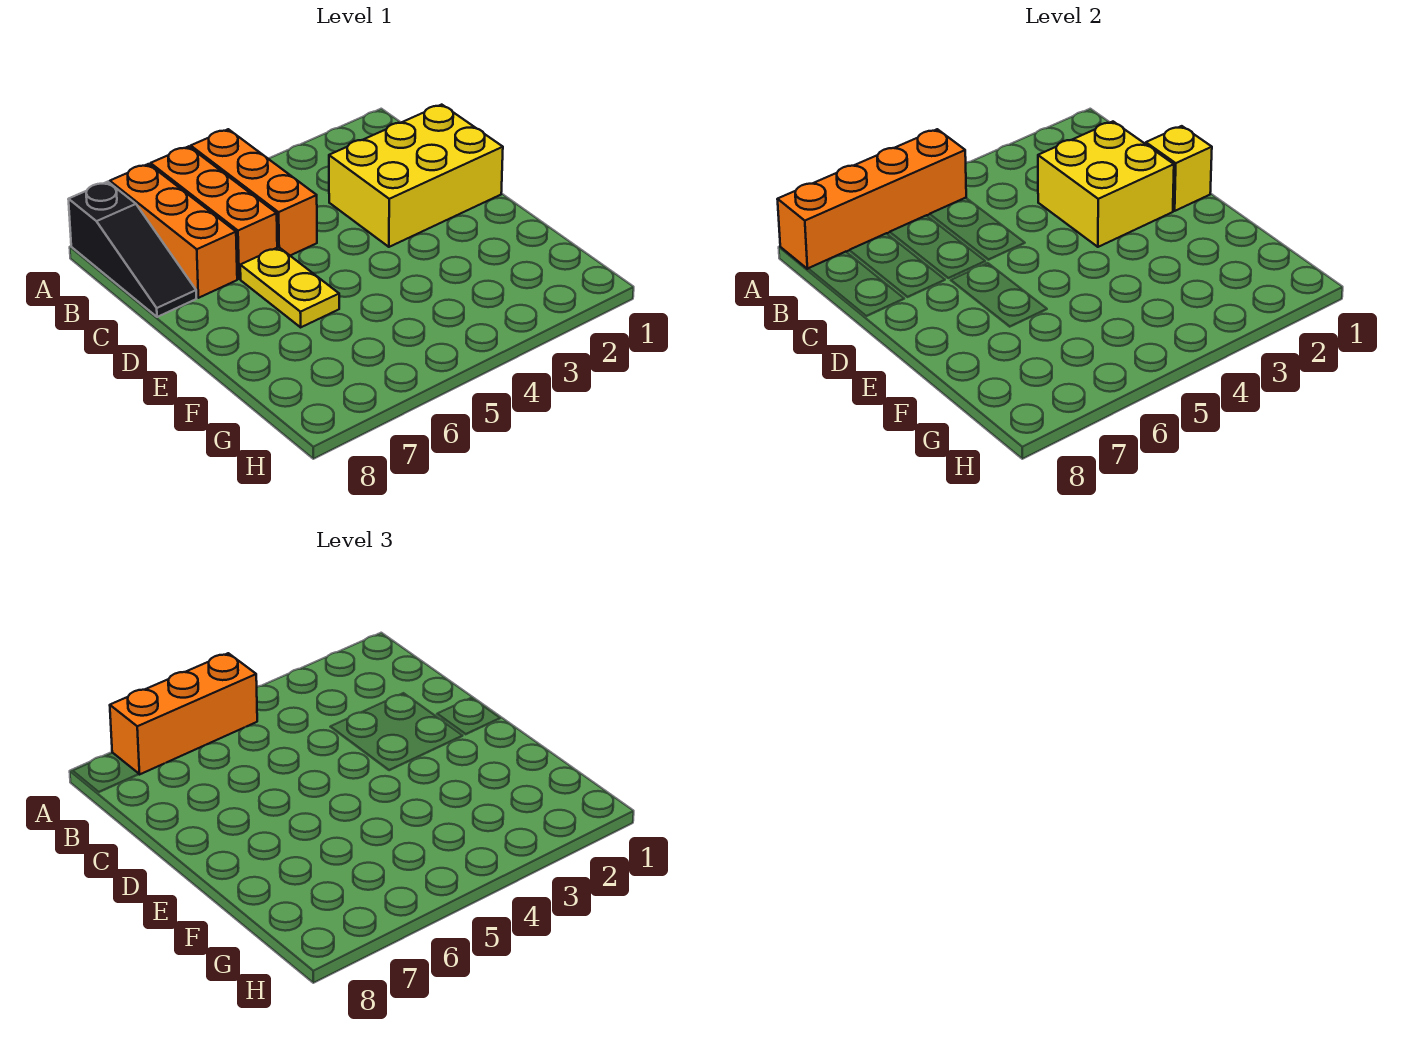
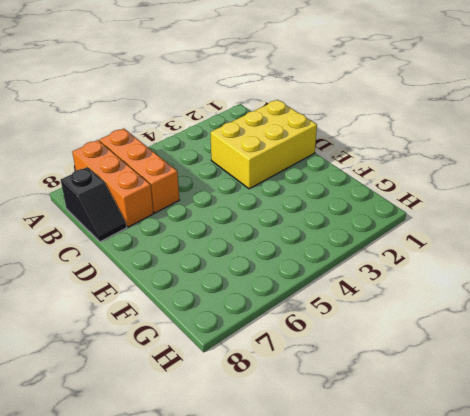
black 1x2 slope [61,167,127,242] -> black 1x3 slope [68,182,196,317]
none -> orange 1x3 brick [191,129,317,255]
none -> yellow 1x2 plate [240,247,339,327]

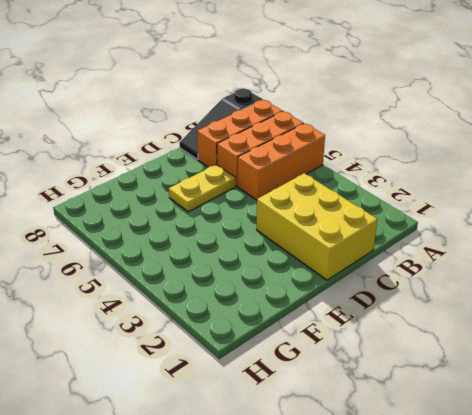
none -> orange 1x4 brick [777,129,966,269]
none -> yellow 2x2 brick [1038,122,1174,247]

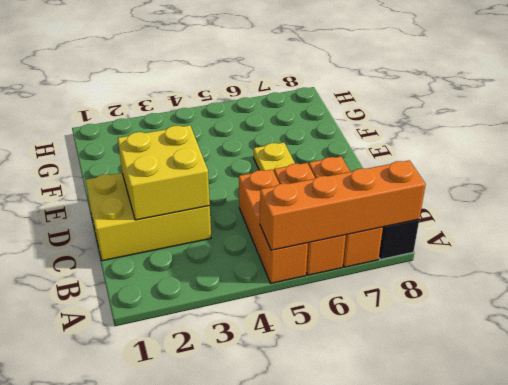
none -> yellow 1x1 brick [1146,126,1212,211]
none -> orange 1x3 brick [110,653,257,774]

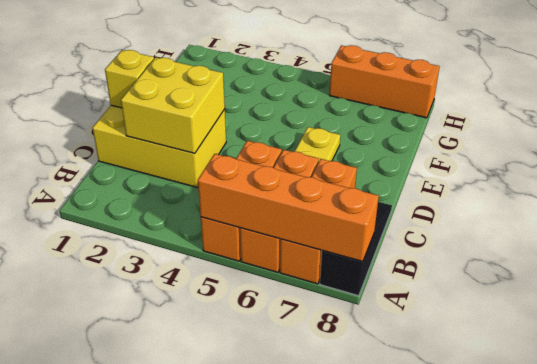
orange 1x3 brick [329,45,440,118] -> orange 1x3 brick moved to [110,653,257,774]

